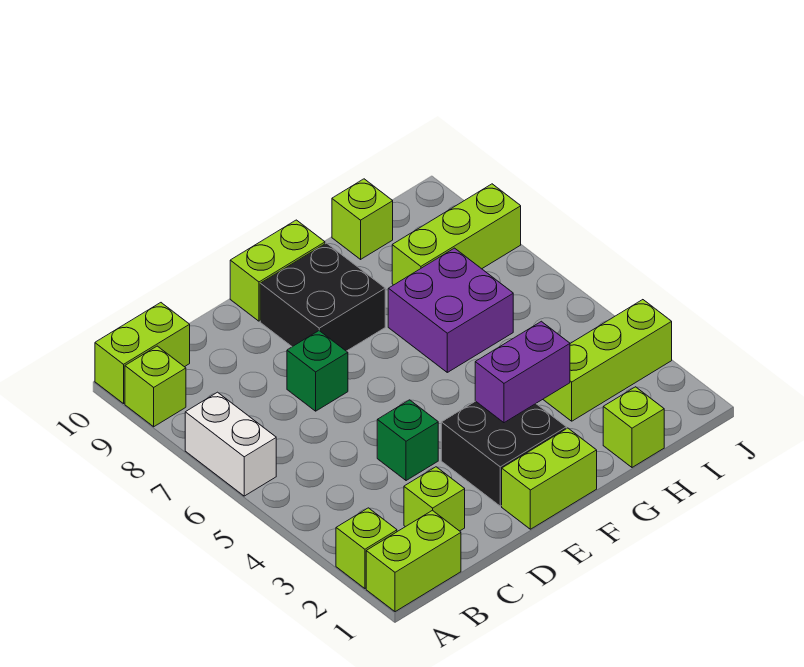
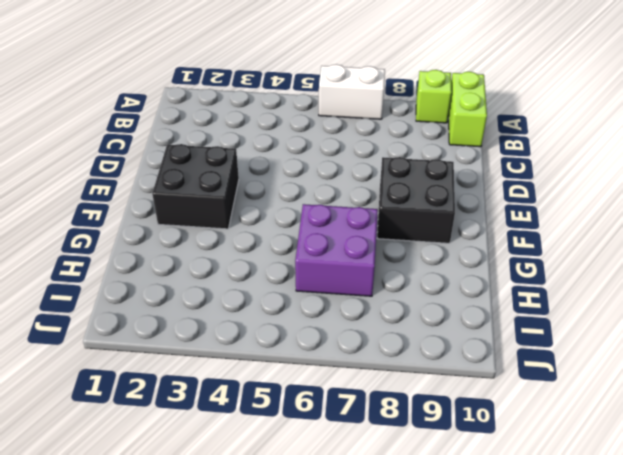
none -> lime 1x2 brick [366,510,461,612]
none -> lime 1x1 brick [336,508,397,588]
none -> lime 1x1 brick [404,467,465,531]

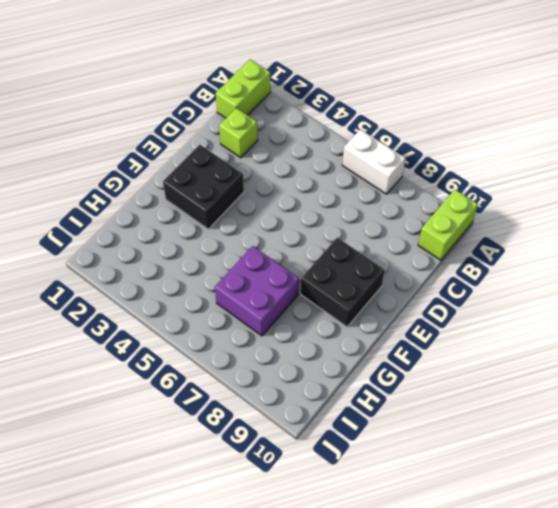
none -> lime 1x1 brick [336,508,397,588]
none -> lime 1x1 brick [125,346,186,427]
none -> green 1x1 brick [377,400,438,481]

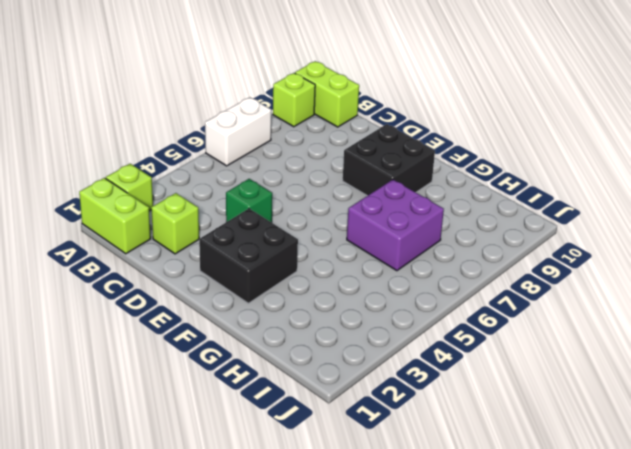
none -> green 1x1 brick [287,331,348,411]
none -> lime 1x2 brick [502,428,597,529]
none -> lime 1x2 brick [230,220,325,321]

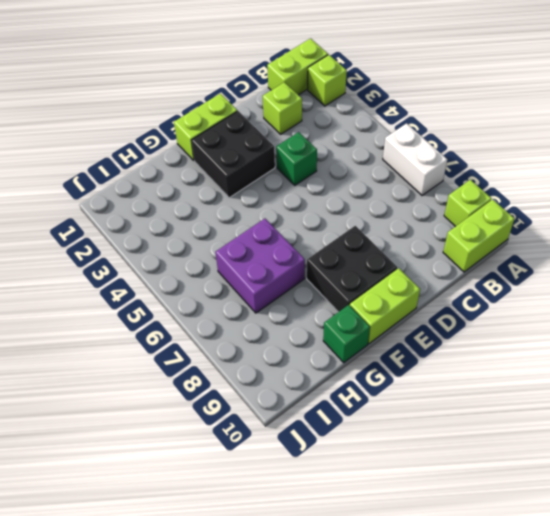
green 1x1 brick [323,305,370,363] -> green 1x1 brick moved to [287,331,348,411]
none -> lime 1x1 brick [603,387,664,467]
none -> lime 1x3 brick [543,300,672,421]
none -> lime 1x3 brick [392,184,521,285]

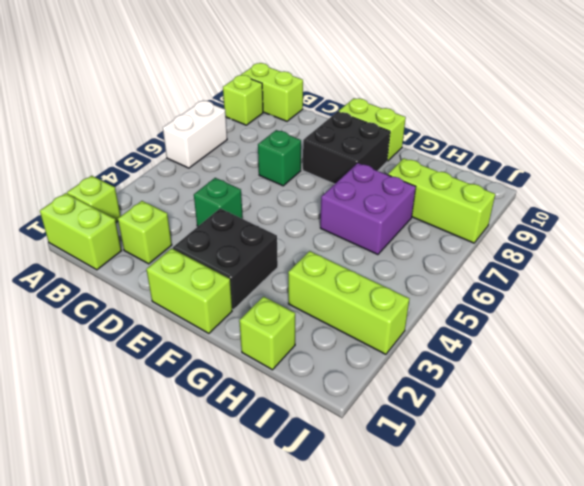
none -> lime 1x1 brick [332,179,393,259]
none -> purple 1x2 brick [475,321,570,423]

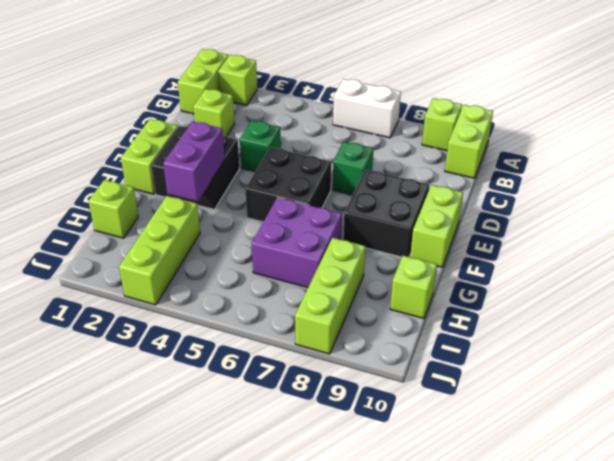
black 2x2 brick [245,147,331,222] -> none

